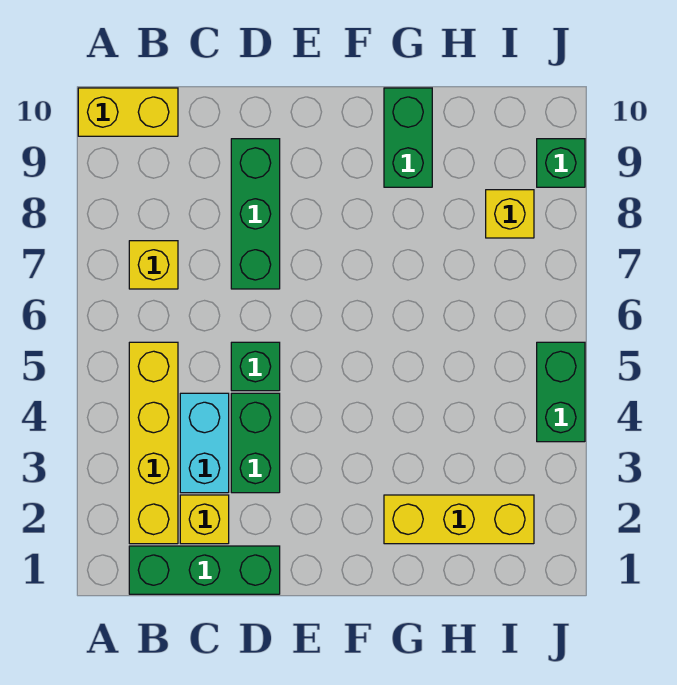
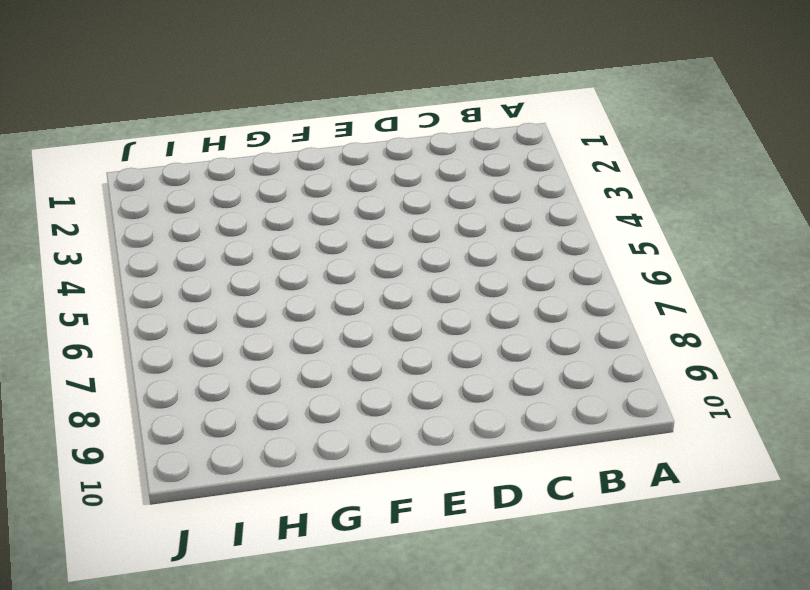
none -> yellow 1x2 brick [78,88,178,136]
none -> green 1x3 brick [129,546,280,594]
none -> yellow 1x4 brick [129,342,178,544]

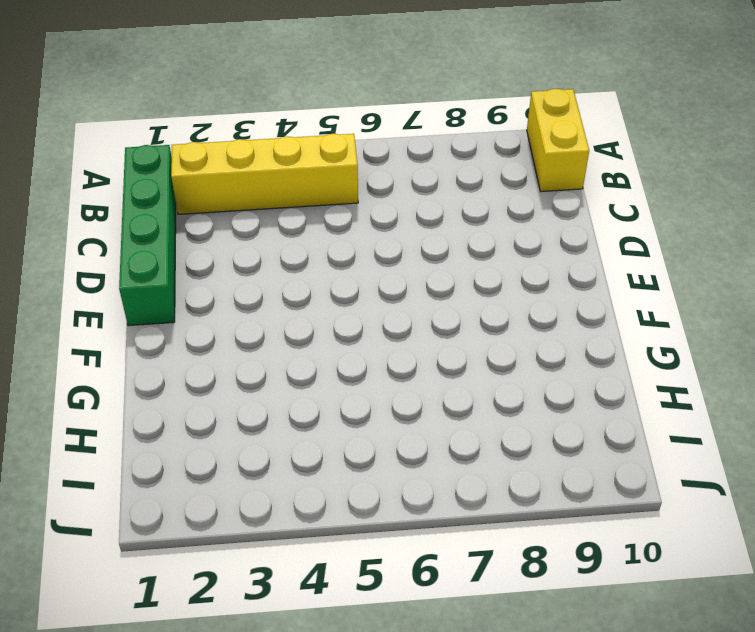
green 1x4 brick [119,145,176,326] -> green 1x3 brick [129,546,280,594]
none -> yellow 1x1 brick [129,241,178,289]
none -> yellow 1x1 brick [180,495,229,544]
none -> cyan 1x2 brick [180,393,229,493]

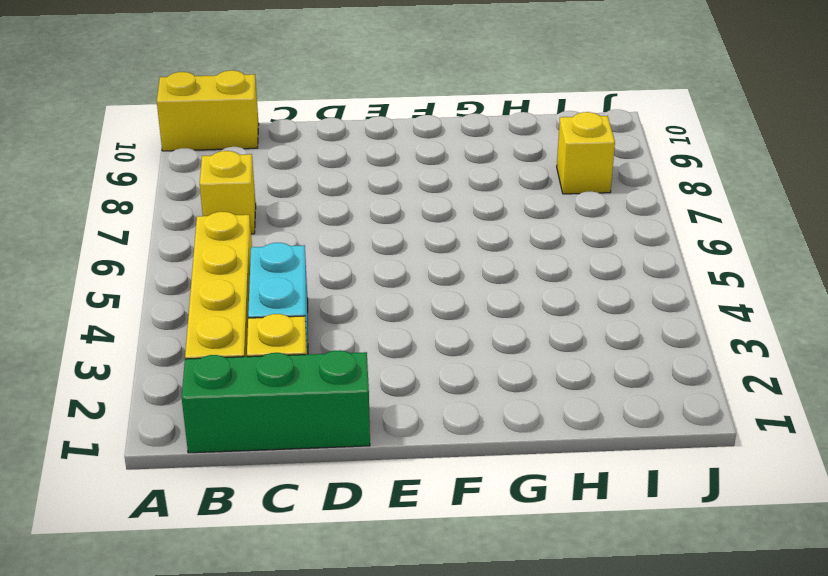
none -> green 1x2 brick [231,393,280,493]
none -> green 1x1 brick [231,342,280,391]
none -> green 1x3 brick [231,139,280,289]

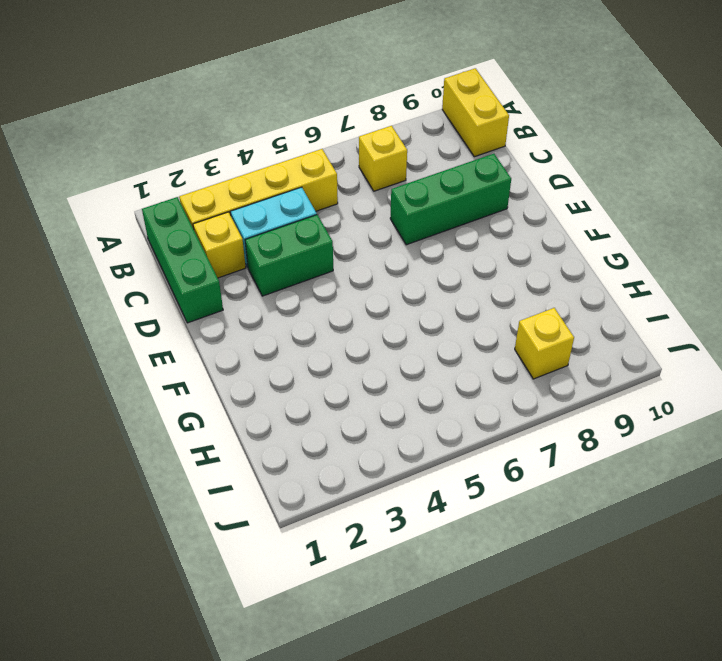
none -> green 1x1 brick [231,342,280,391]
none -> yellow 1x3 brick [384,495,534,544]
none -> green 1x2 brick [384,88,432,187]

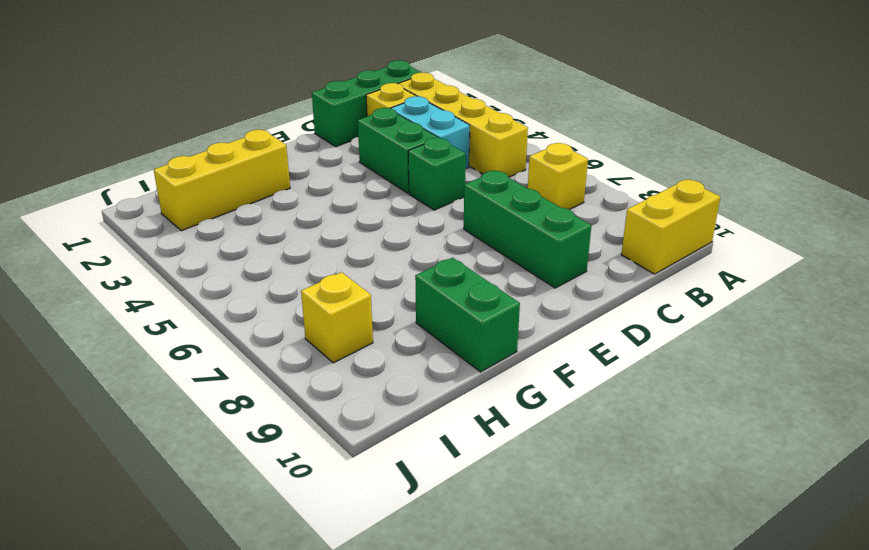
none -> green 1x2 brick [537,342,585,442]
none -> green 1x1 brick [537,139,585,187]

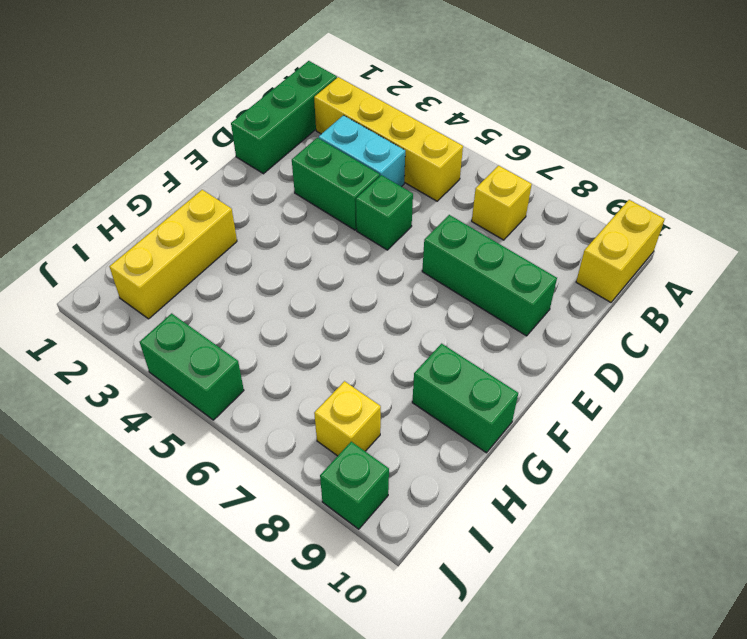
none -> yellow 1x1 brick [180,495,229,544]

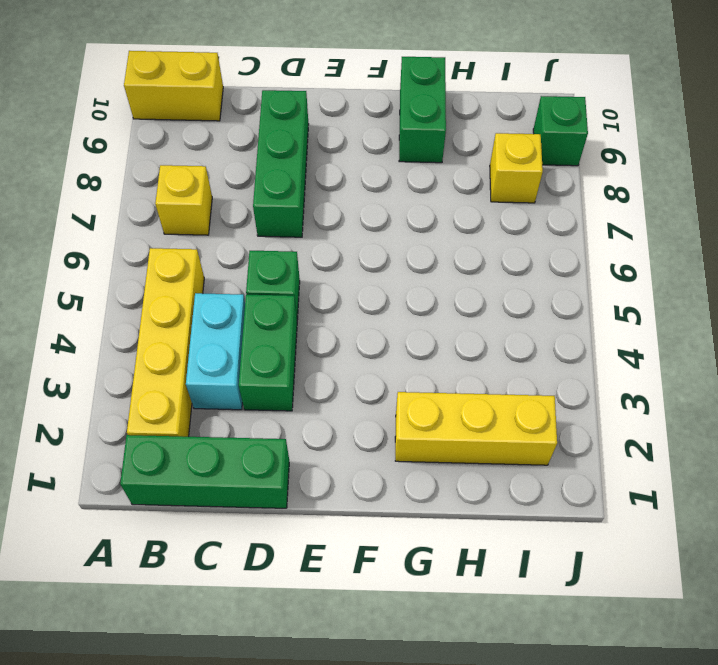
none -> yellow 1x1 brick [180,495,229,544]
none -> green 1x2 brick [537,342,585,442]

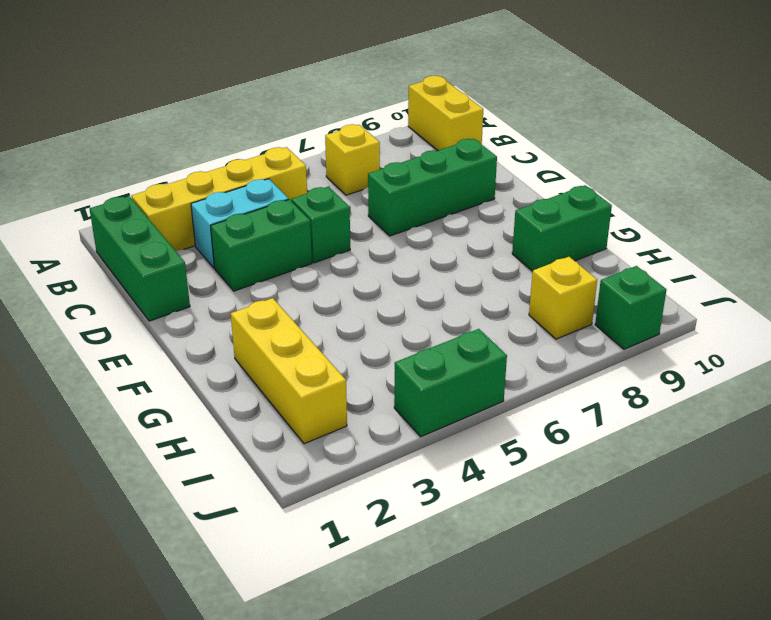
none -> yellow 1x1 brick [180,495,229,544]

